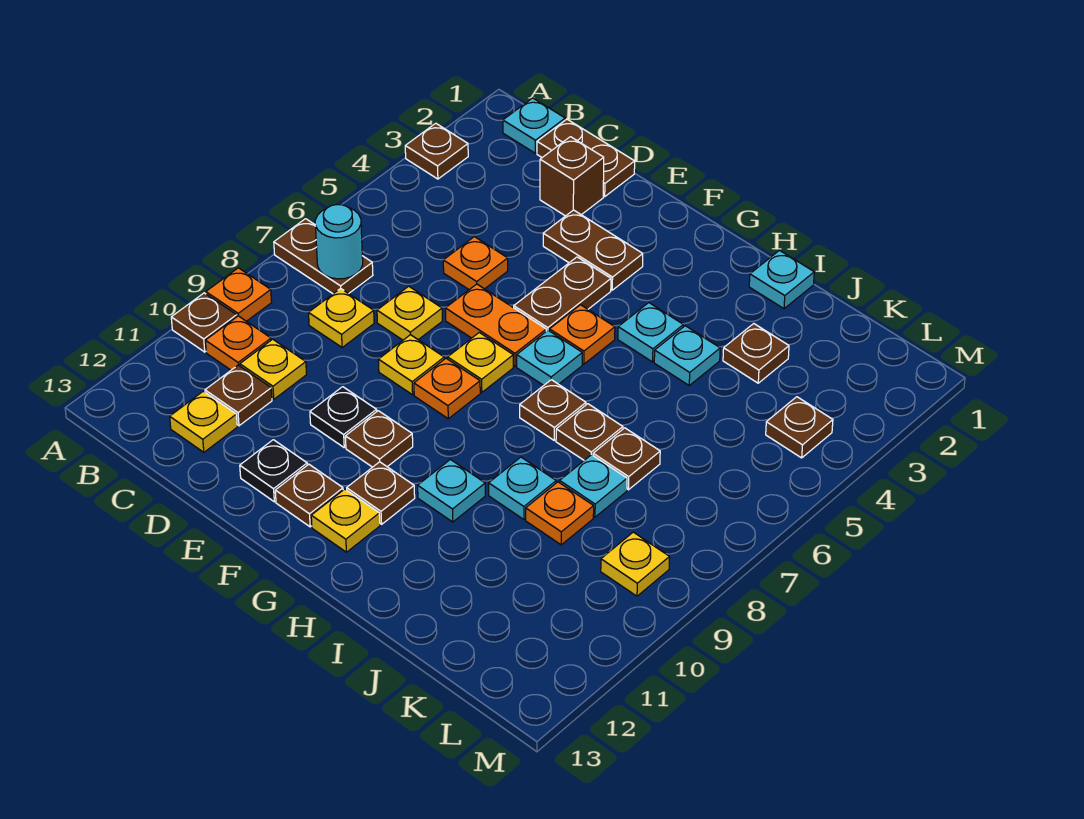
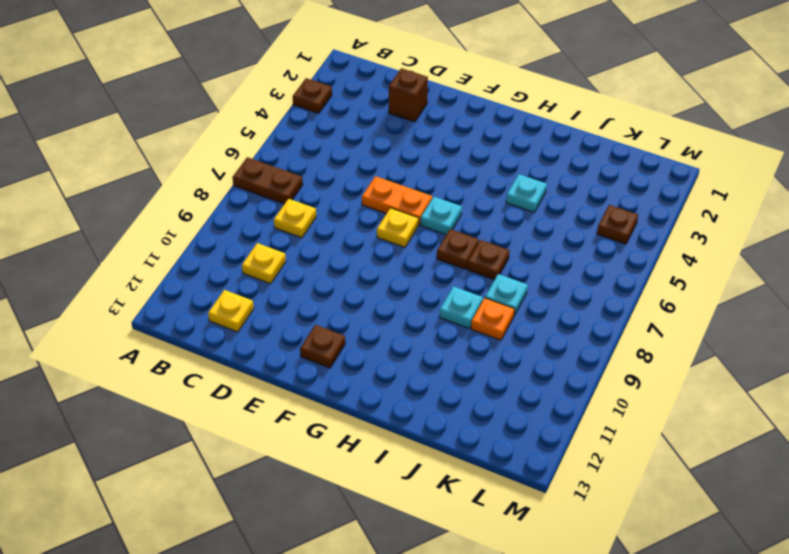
none -> orange 1x1 plate [206,268,272,321]
none -> brown 1x1 plate [171,293,237,352]
none -> cyan 1x1 plate [503,98,565,153]
none -> orange 1x1 plate [205,316,271,370]

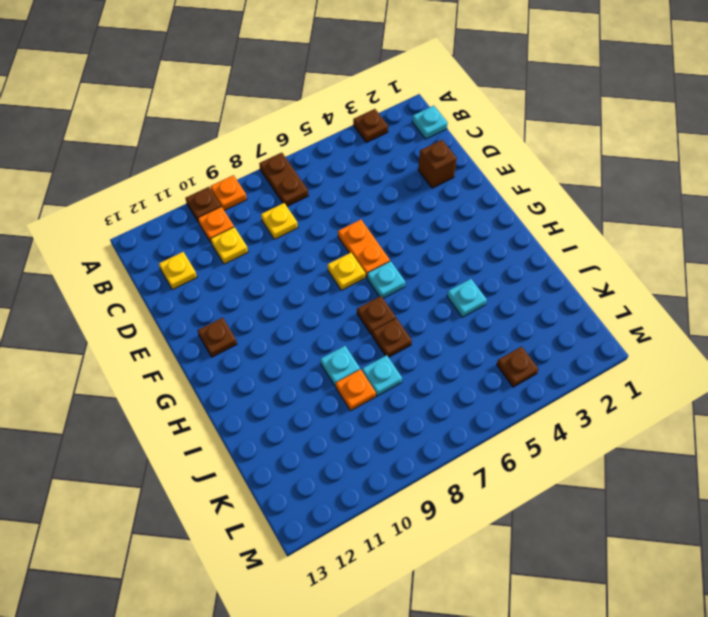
none -> brown 1x2 plate [537,119,635,196]
none -> brown 1x1 plate [205,365,272,426]
none -> orange 1x1 plate [443,237,508,290]
none -> yellow 1x1 plate [377,286,442,340]

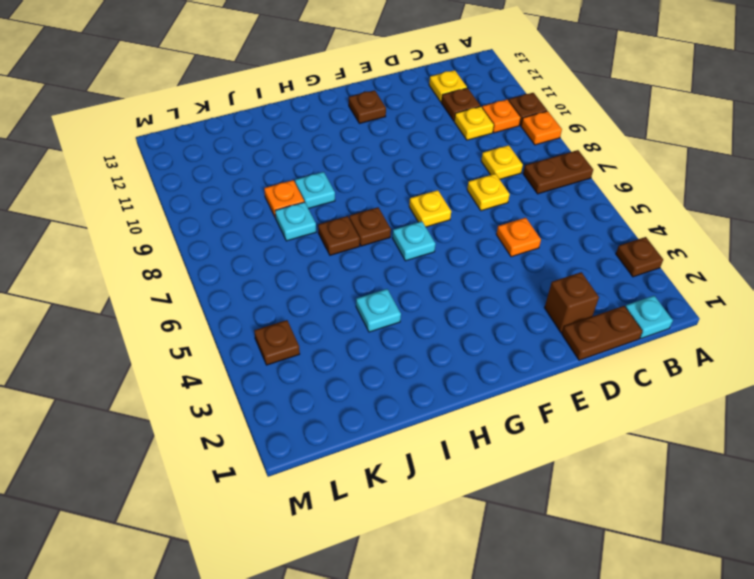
none -> brown 1x2 plate [543,210,643,290]
none -> orange 1x2 plate [445,284,546,366]
none -> yellow 1x1 plate [378,335,444,395]
none -> black 1x1 plate [310,387,377,447]

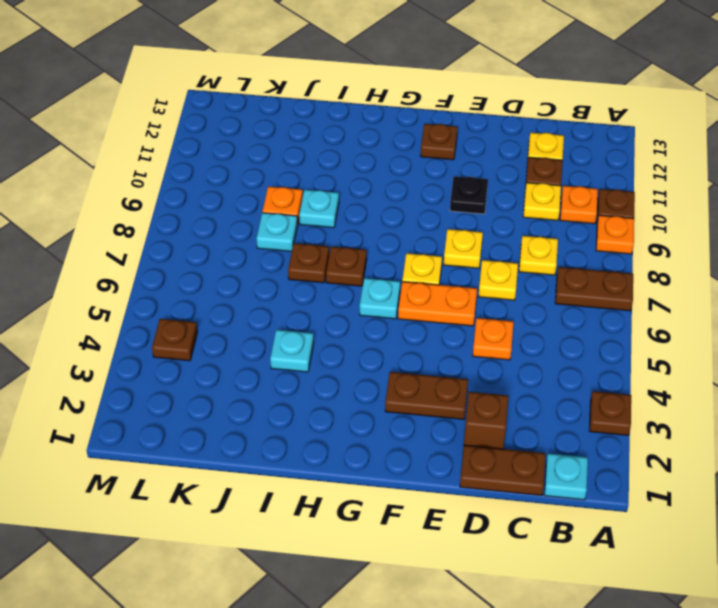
none -> black 1x1 plate [240,440,307,502]
none -> brown 1x2 plate [514,257,611,331]
none -> orange 1x1 plate [414,358,480,419]
none -> brown 1x1 plate [345,411,413,467]

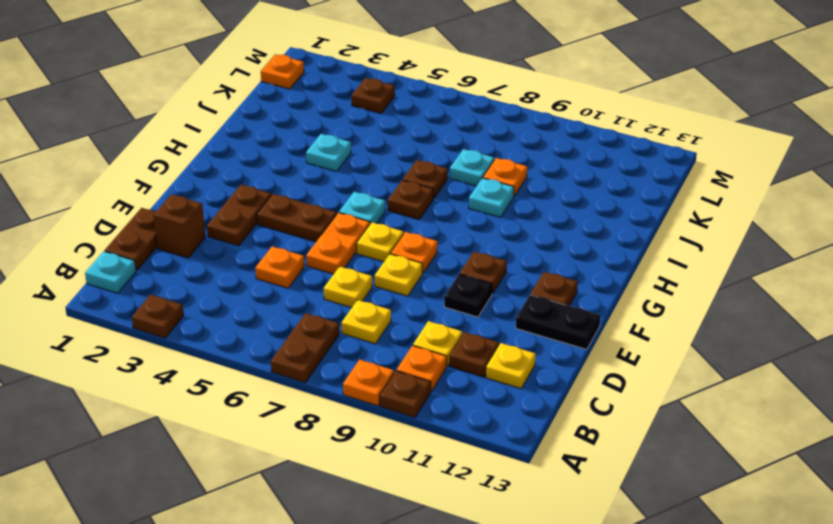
black 1x2 plate [516,295,601,349] -> black 1x1 plate [240,440,307,502]
orange 1x1 plate [261,54,304,89] -> orange 1x1 plate moved to [550,305,615,364]
none -> brown 1x1 plate [347,462,415,524]
none -> yellow 1x1 plate [311,489,380,552]
none -> cyan 1x1 plate [618,303,683,362]
none -> cyan 1x1 plate [418,459,485,522]

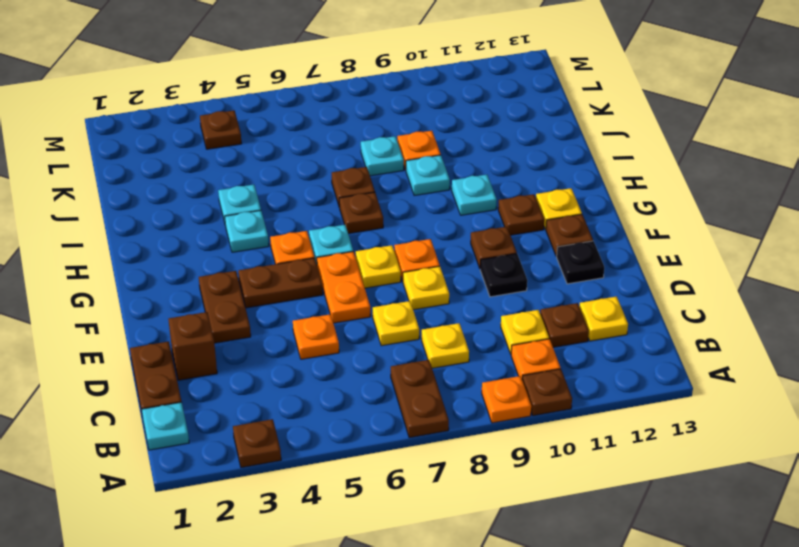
none -> cyan 1x1 plate [749,250,814,309]
none -> brown 1x1 plate [723,324,789,383]
none -> brown 1x1 plate [593,428,660,490]
none -> yellow 1x1 plate [601,532,670,596]

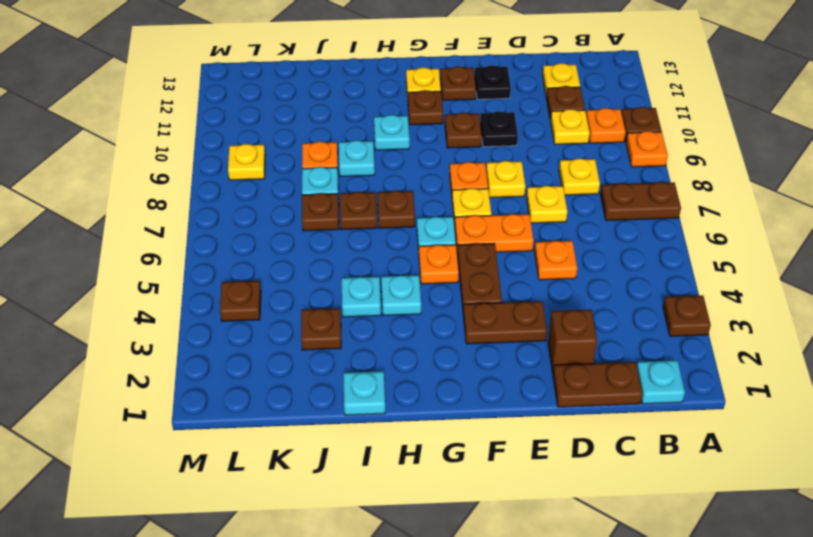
none -> cyan 1x1 round brick [315,205,363,279]

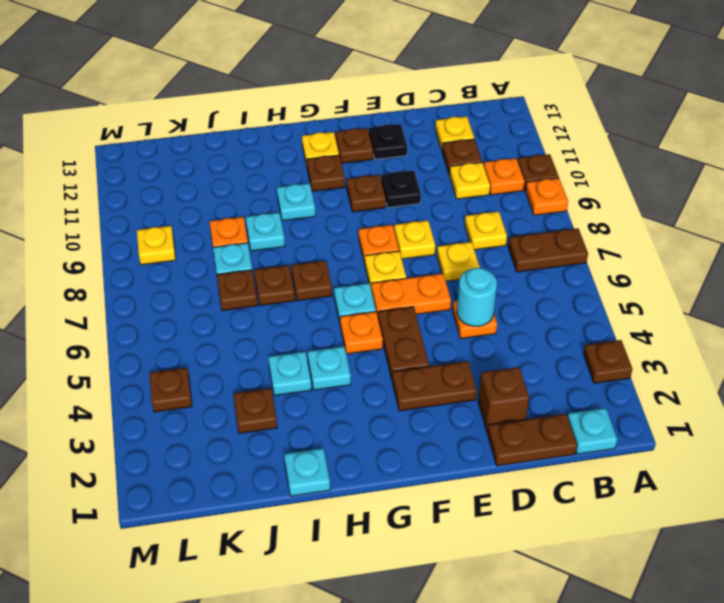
cyan 1x1 round brick [457,268,497,326] -> cyan 1x1 round brick moved to [315,205,363,279]

